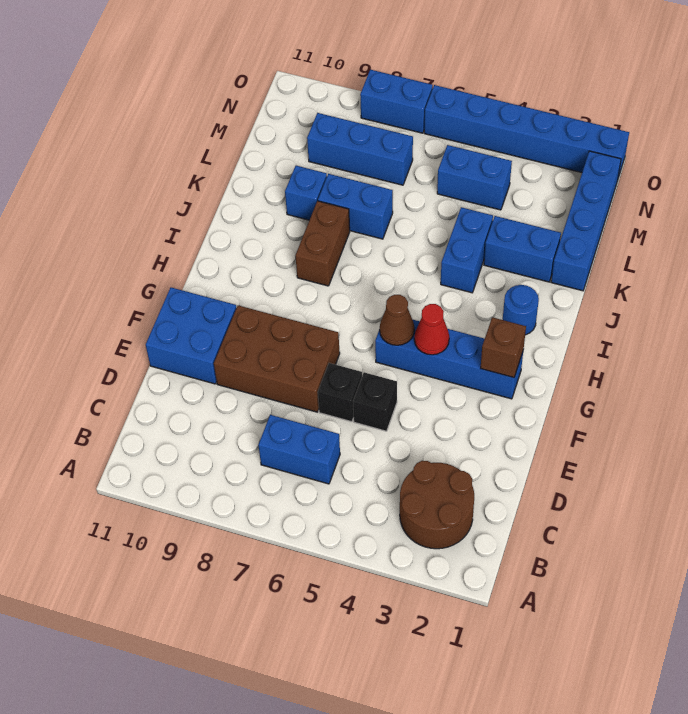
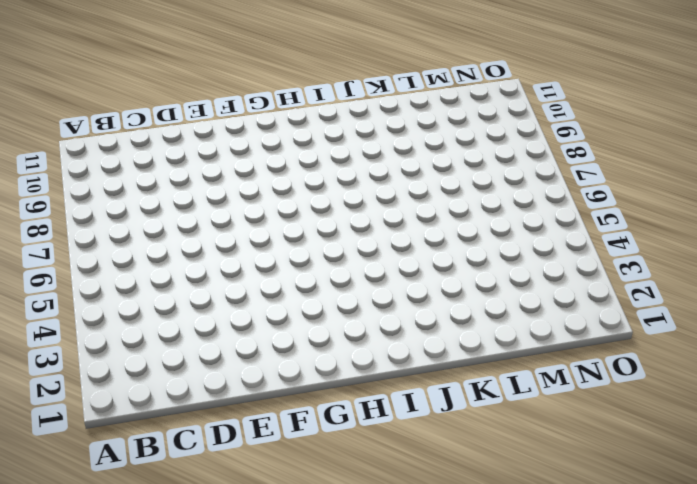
none -> brown 2x2 round brick [400,461,474,549]
none -> blue 1x2 brick [259,415,340,484]
none -> black 1x1 brick [353,372,397,431]

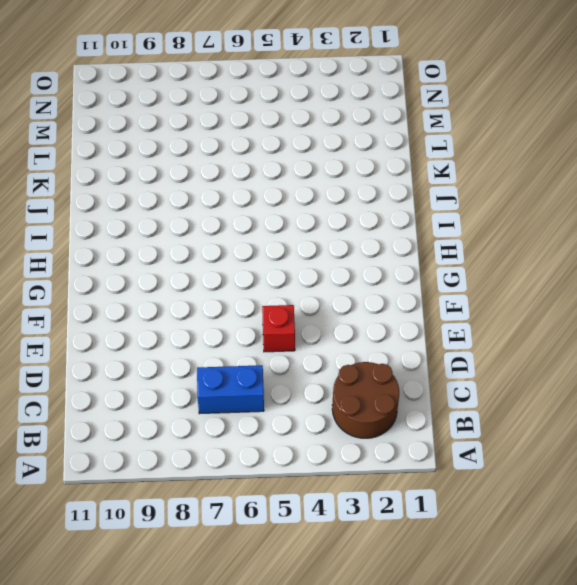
red 1x1 brick [262,305,295,352] -> black 1x1 brick [353,372,397,431]
none -> black 1x1 brick [318,363,362,422]
none -> brown 2x3 brick [214,305,340,412]
none -> blue 2x2 brick [146,288,236,384]

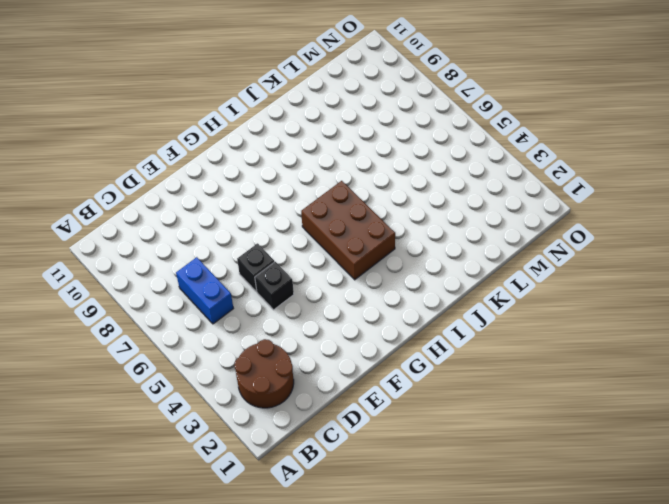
brown 2x3 brick [301,181,395,280] -> brown 2x3 brick moved to [214,305,340,412]
none -> blue 2x2 brick [146,288,236,384]
none -> blue 1x4 brick [375,319,523,399]
none -> blue 1x1 round brick [503,285,539,335]

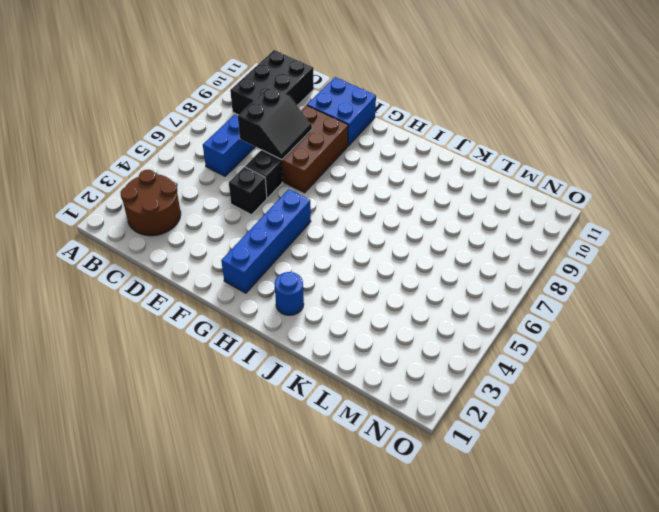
black 2x3 brick [230,50,314,115] -> none
black 2x2 slope [238,87,312,160] -> none
none -> brown 1x2 brick [295,201,350,286]
none -> blue 1x2 brick [441,207,493,293]
none -> blue 1x4 brick [551,151,621,291]

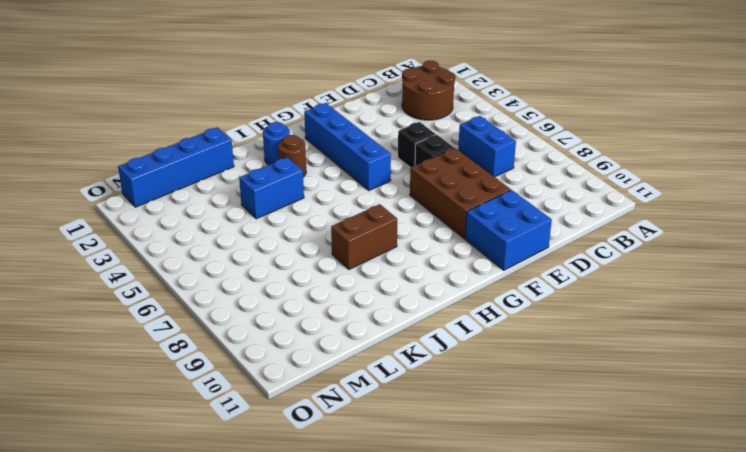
brown 1x1 round brick [278,135,306,177] -> none
none -> blue 1x2 brick [484,216,561,282]
none -> blue 1x2 brick [318,174,393,239]
none -> blue 1x1 brick [285,166,327,220]

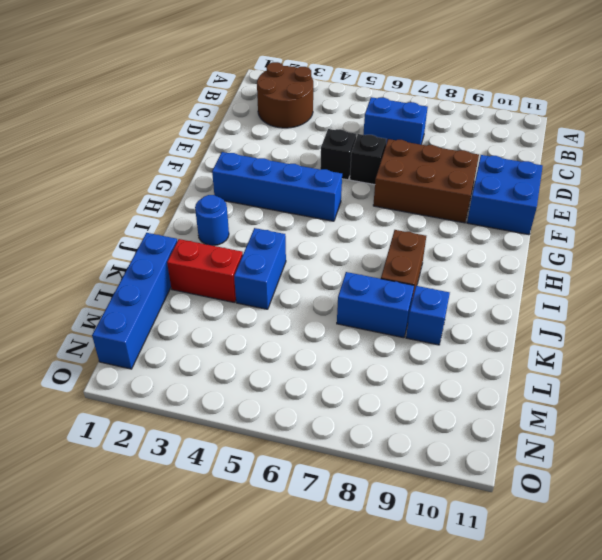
red 1x2 brick [167,239,243,303] -> blue 1x2 brick [484,216,561,282]
none -> blue 1x2 brick [437,145,512,210]
none -> blue 1x3 brick [307,113,413,185]
none -> blue 1x6 brick [424,85,629,181]

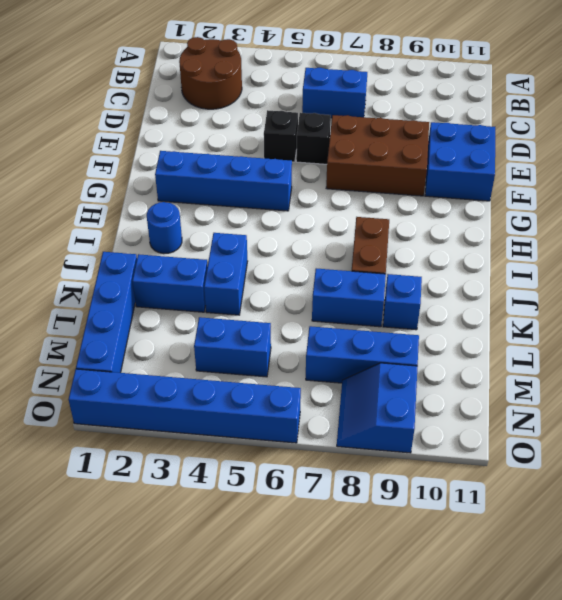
blue 2x2 slope [337,363,418,453] -> blue 1x2 brick [360,70,433,133]
none -> brown 1x1 brick [481,317,526,377]
none -> red 1x1 cone [414,304,449,355]
none -> brown 1x1 cone [380,295,414,345]

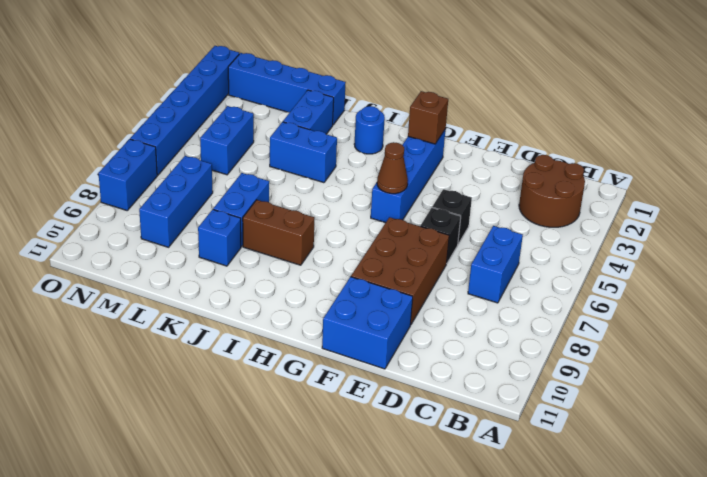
none -> red 1x1 cone [414,304,449,355]

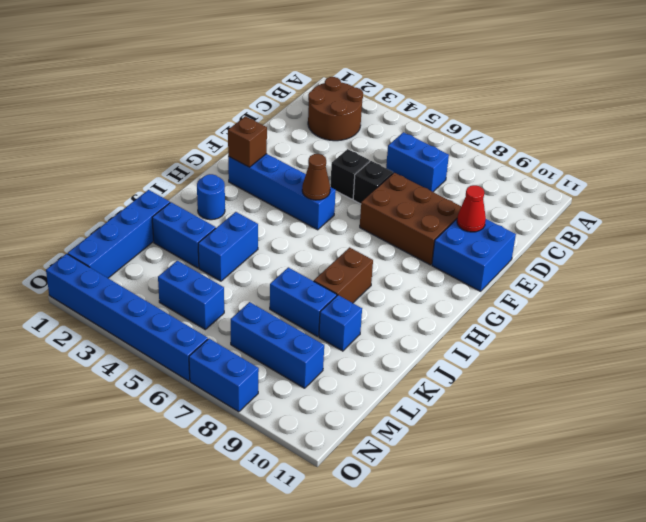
red 1x1 cone [457,185,486,232] -> red 1x1 cone moved to [414,304,449,355]

